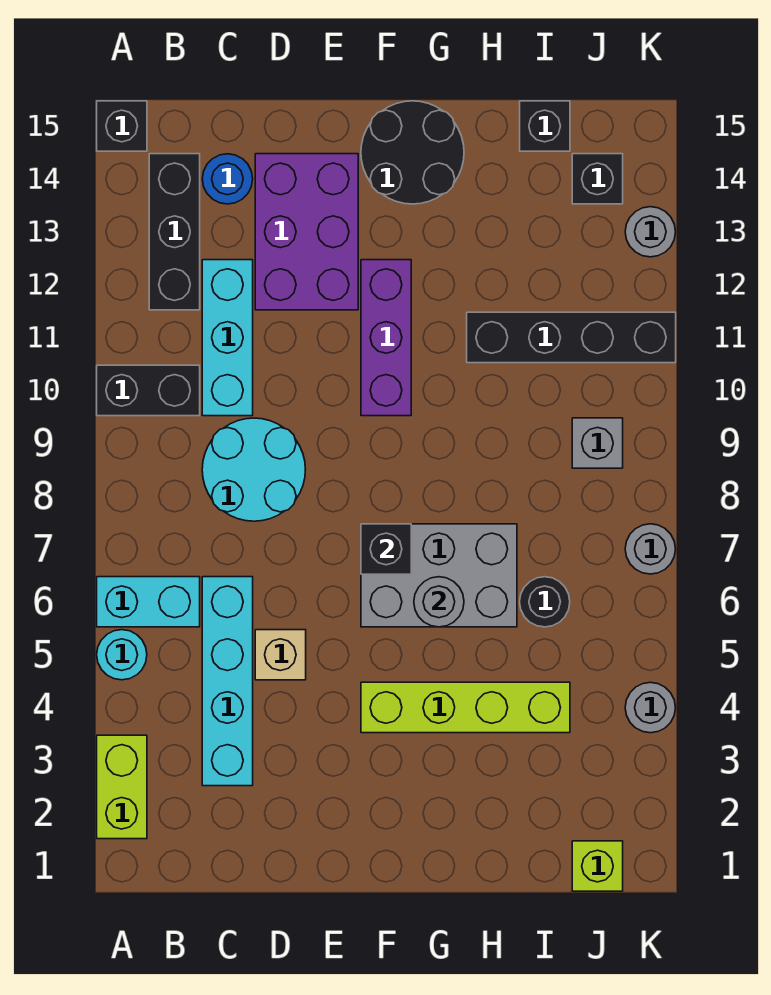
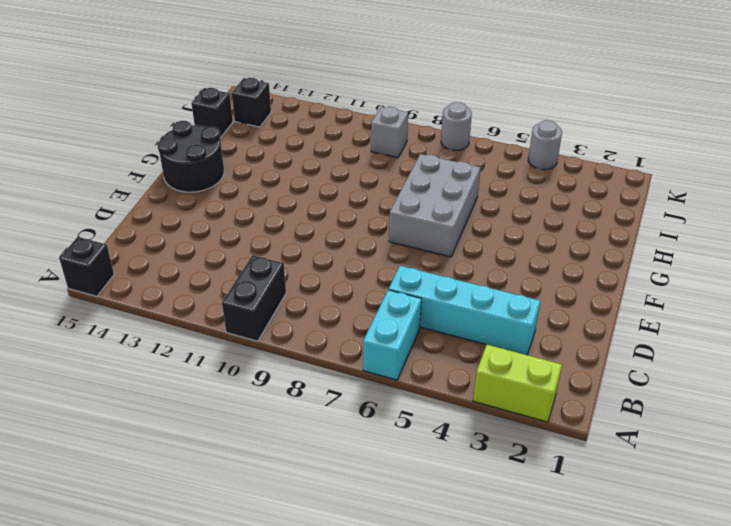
none -> cyan 1x1 round brick [97,630,147,680]
none -> black 1x3 brick [149,154,200,310]
none -> cyan 2x2 round brick [202,418,306,521]

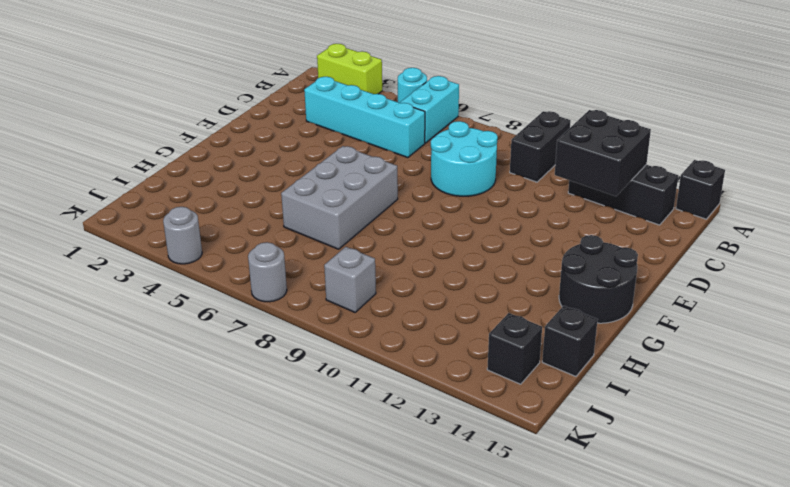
black 2x2 brick [555,110,651,196] -> none
none -> cyan 1x3 brick [202,260,253,416]
none -> blue 1x1 round brick [202,154,253,204]
none -> tan 1x1 brick [255,630,306,680]

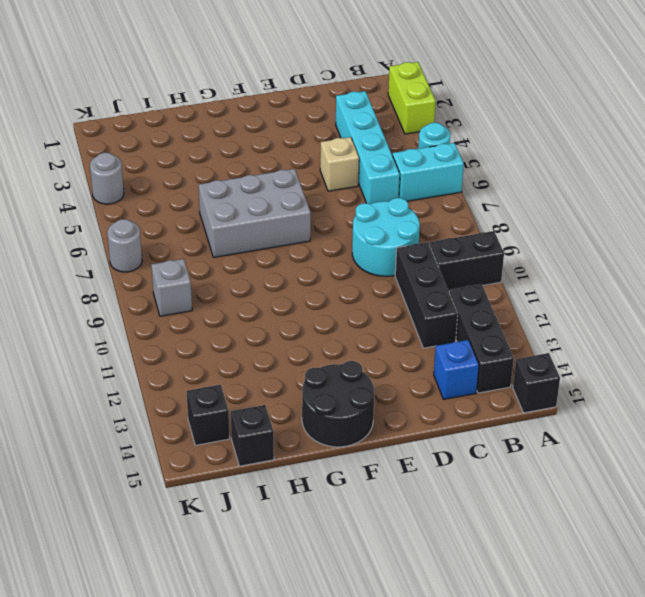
black 1x3 brick [395,242,458,348] -> cyan 1x3 brick [202,260,253,416]
blue 1x1 brick [434,340,479,399] -> blue 1x1 round brick [202,154,253,204]
none -> purple 2x3 brick [255,154,358,310]
none -> lime 1x4 brick [361,682,570,733]
none -> purple 1x3 brick [361,260,411,416]

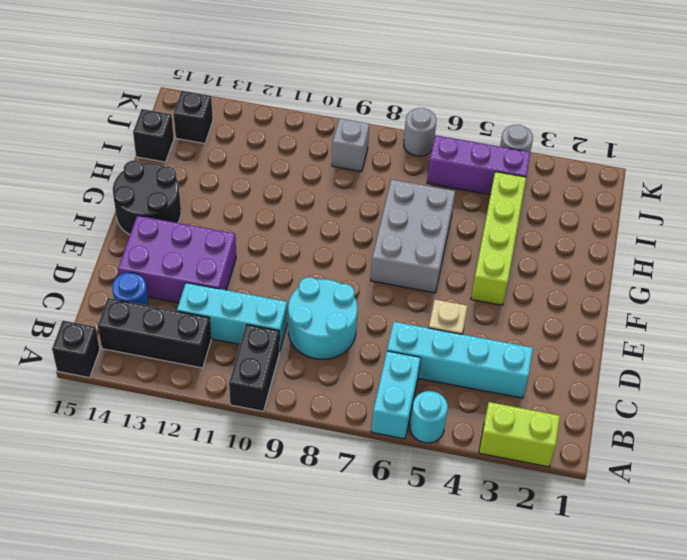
purple 1x3 brick [427,135,531,195] -> purple 1x3 brick moved to [361,260,411,416]
none -> black 1x4 brick [467,312,676,363]
none -> black 1x1 round brick [520,577,570,627]
none -> lime 1x1 brick [572,841,623,891]

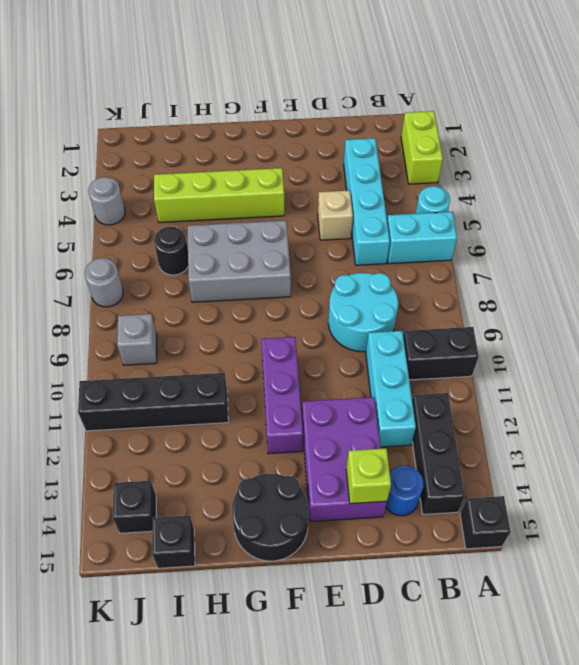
lime 1x1 brick [346,448,391,504] -> lime 1x1 brick moved to [572,841,623,891]
none -> grey 1x1 round brick [625,207,676,257]
none -> black 1x1 brick [361,524,411,574]
none -> grey 1x1 round brick [414,577,464,627]

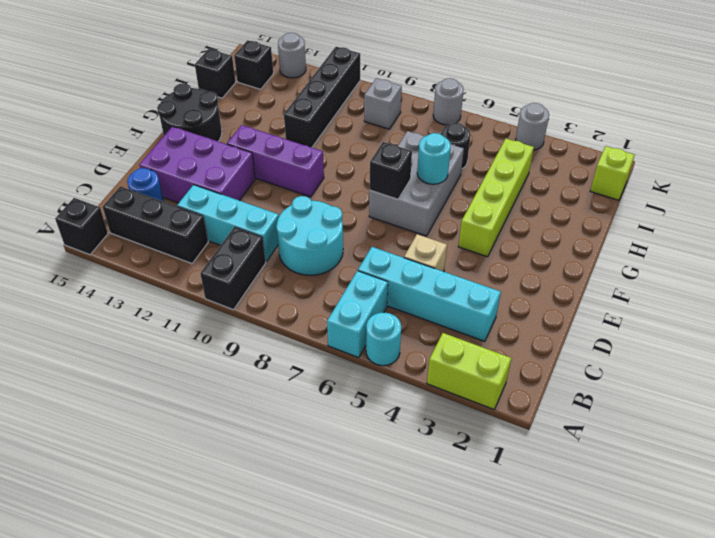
cyan 1x1 round brick [417,133,451,184] -> grey 1x1 round brick [414,577,464,627]

